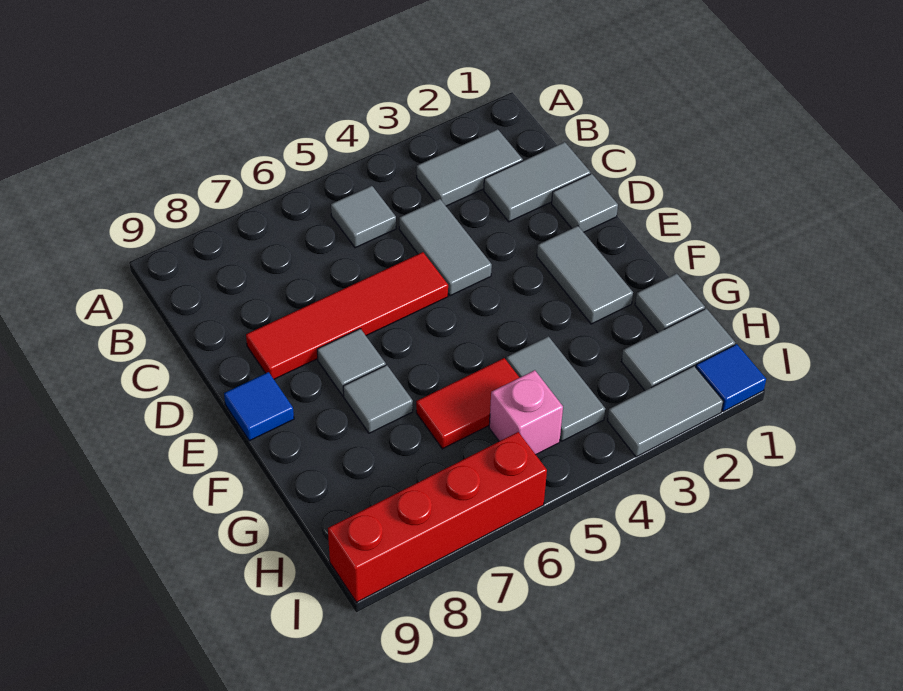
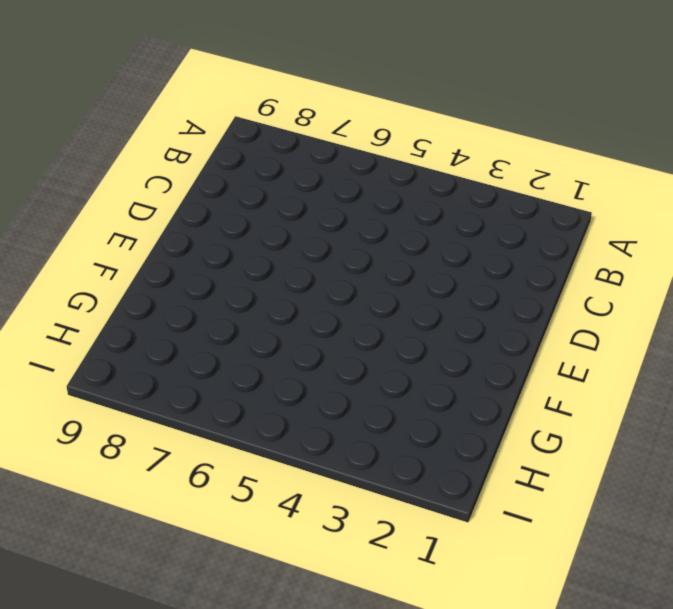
none -> grey 1x2 tile [417,129,523,206]
none -> grey 1x1 tile [331,186,396,248]
none -> grey 1x2 tile [484,142,590,222]

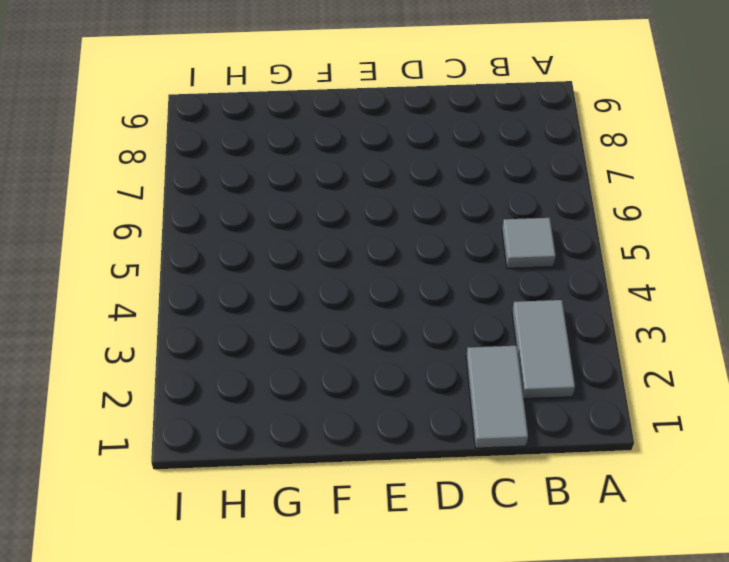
none -> grey 1x2 tile [399,199,492,296]
none -> grey 1x1 tile [552,174,618,232]
none -> red 1x4 tile [246,252,448,379]

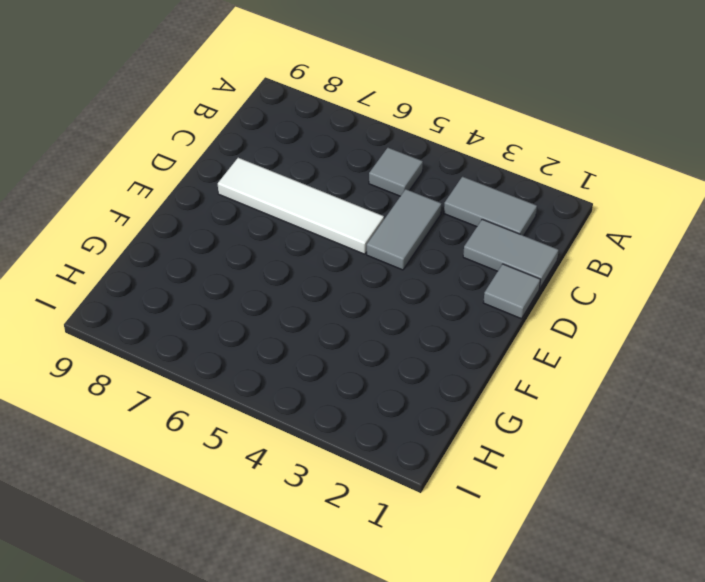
white 1x4 tile [218,158,384,254] -> red 1x4 tile [246,252,448,379]
none -> grey 1x2 tile [537,226,633,324]
none -> grey 1x1 tile [317,329,386,396]
none -> blue 1x1 tile [224,372,294,441]

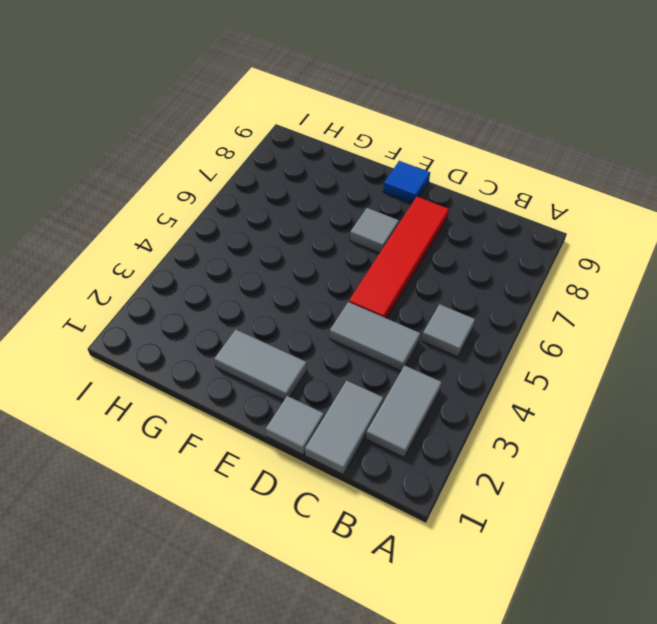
none -> grey 1x1 tile [343,365,413,433]
none -> grey 1x1 tile [635,273,705,332]
none -> grey 1x2 tile [506,336,605,441]

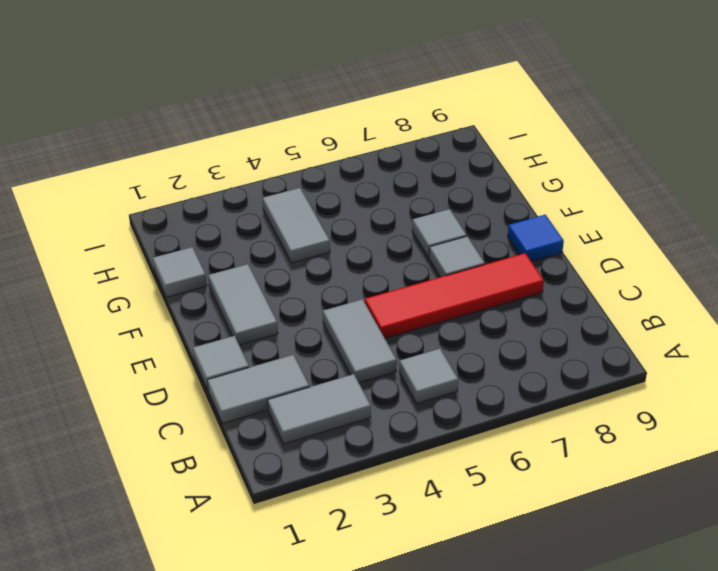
none -> red 1x2 tile [416,358,519,449]
none -> grey 1x2 tile [622,308,735,390]
none -> pink 1x1 brick [489,370,563,454]

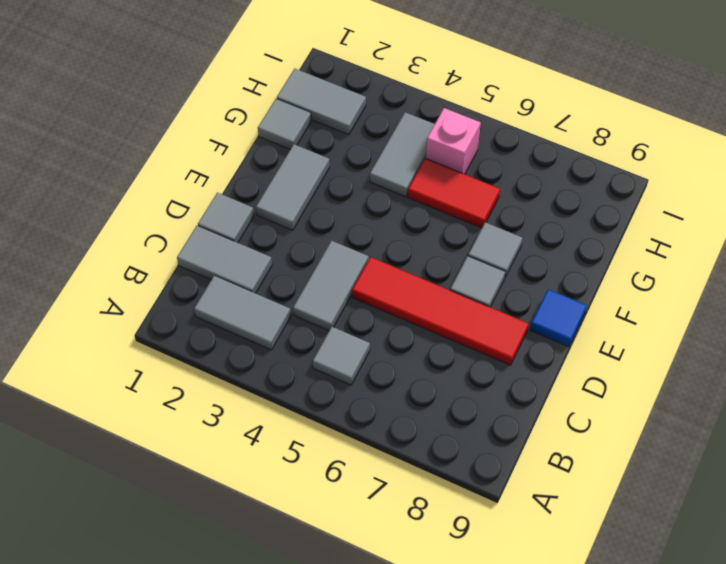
none -> blue 1x1 tile [696,344,766,411]
none -> grey 1x2 tile [607,366,723,457]
none -> red 1x4 brick [328,432,547,602]

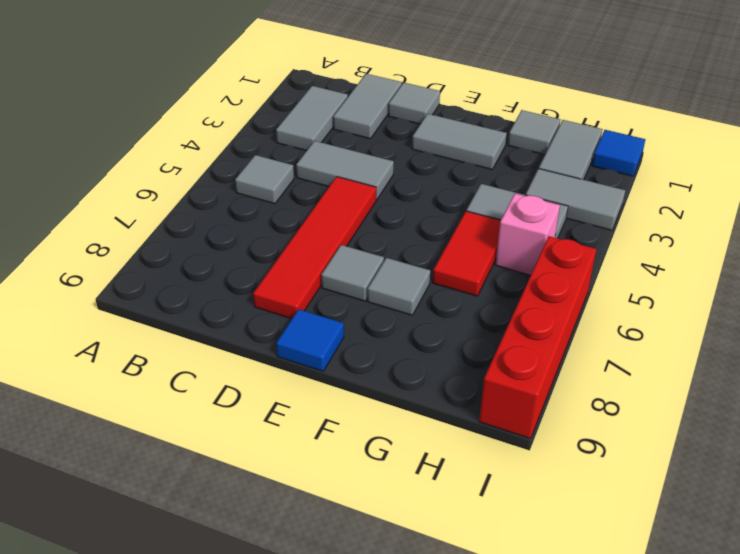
grey 1x2 tile [526,169,625,230] -> grey 1x2 tile turned to [607,366,723,457]

